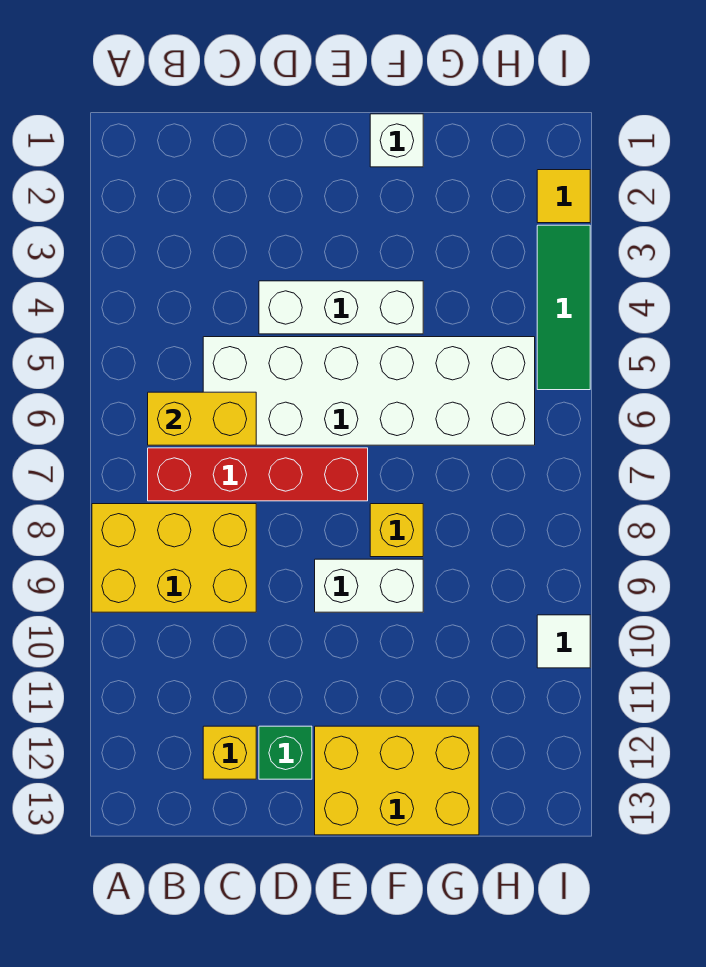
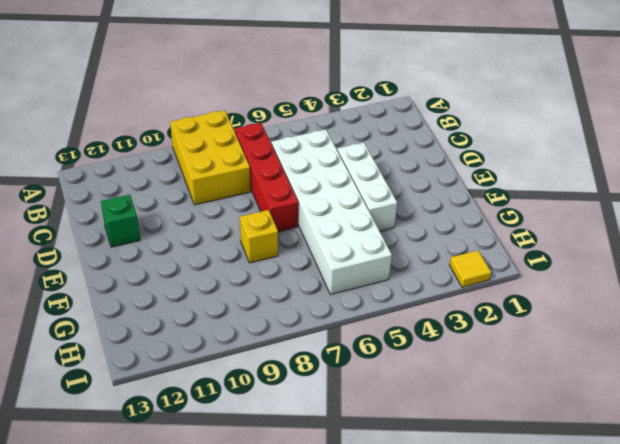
none -> yellow 1x1 brick [203,726,256,779]
none -> white 1x2 brick [315,559,423,612]
none -> yellow 2x3 brick [315,726,479,835]

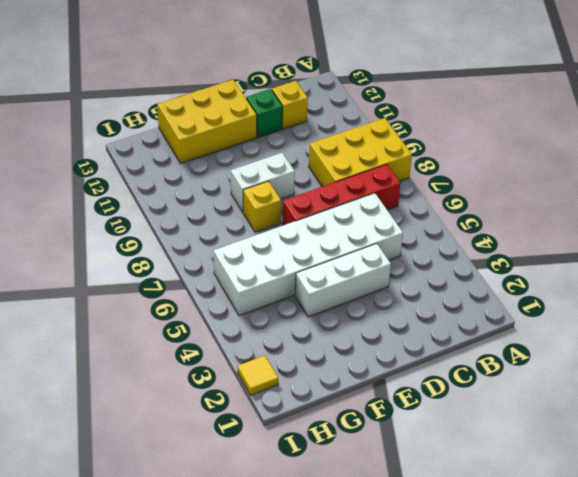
none -> white 1x1 brick [370,114,423,167]
none -> green 1x3 tile [537,225,590,390]
none -> white 1x1 tile [537,615,590,668]

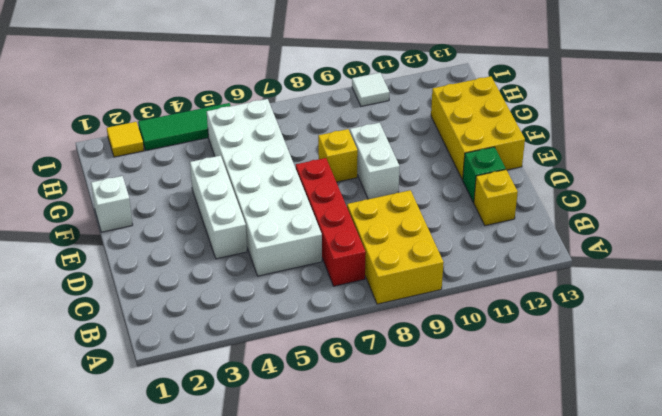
none -> yellow 1x2 brick [148,392,256,445]

